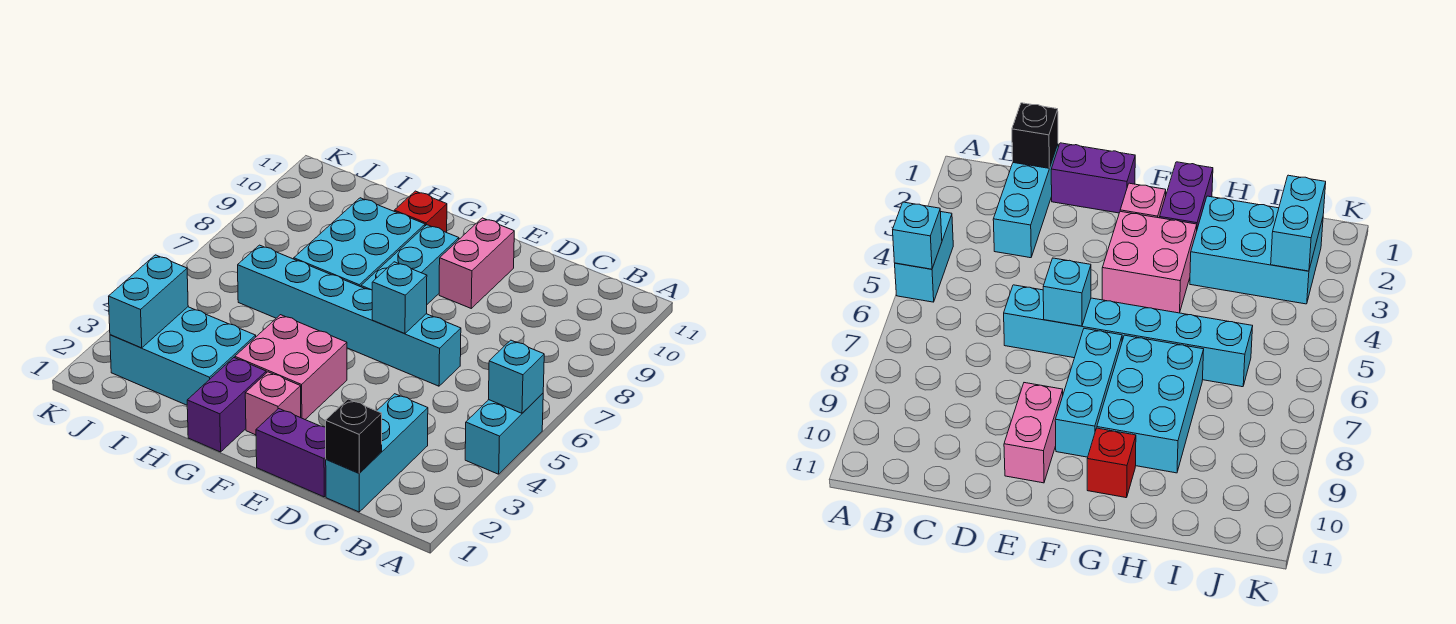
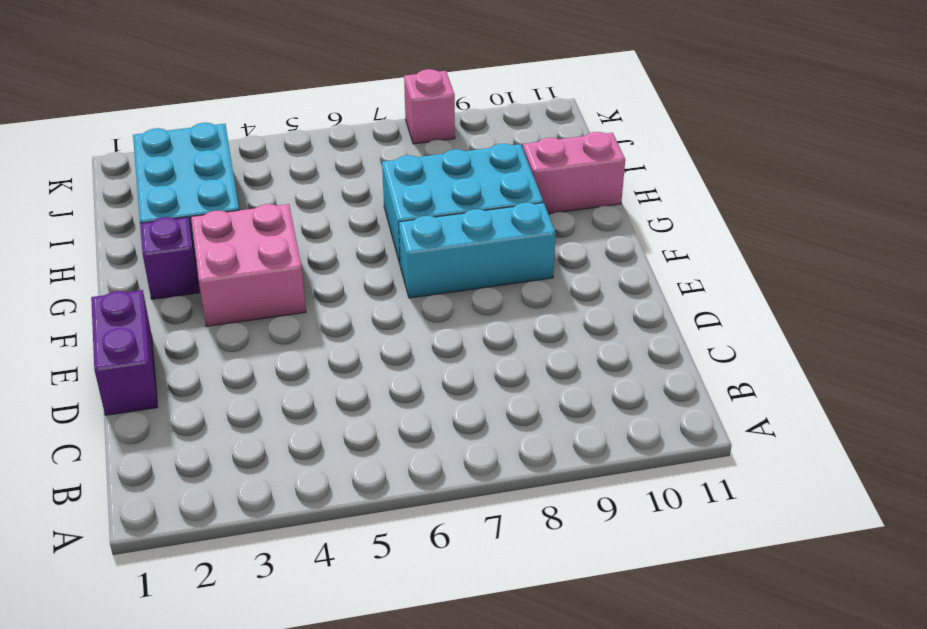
purple 1x1 brick [140,217,200,299] -> purple 1x2 brick [187,358,266,452]
pink 1x2 brick [523,132,625,214] -> pink 1x2 brick moved to [439,218,514,308]
pink 1x1 brick [404,69,455,144] -> pink 1x1 brick moved to [245,372,301,435]
none -> cyan 1x2 brick [465,393,543,474]
none -> cyan 1x3 brick [326,394,428,512]
none -> cyan 1x6 brick [238,245,461,386]

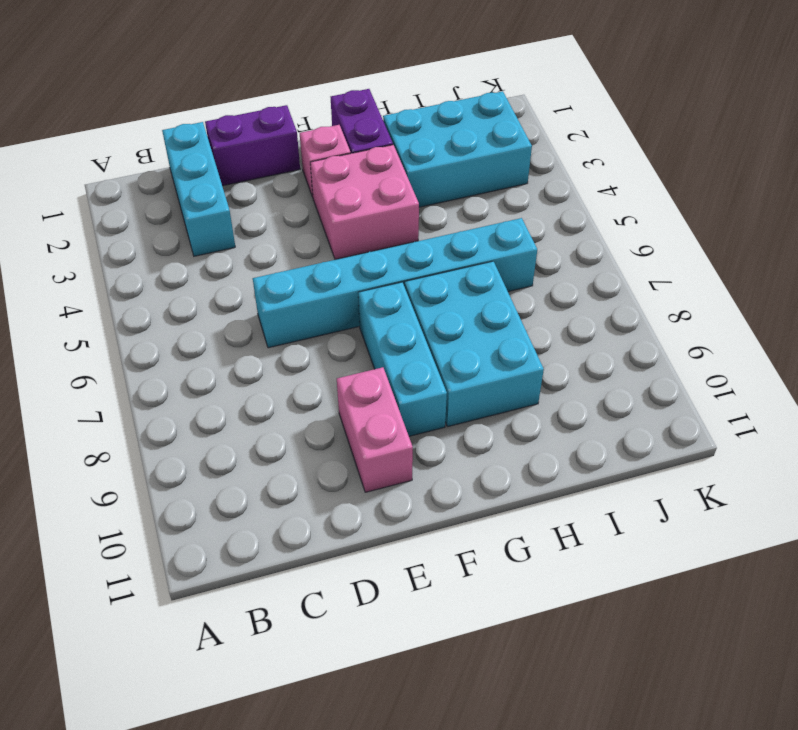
none -> cyan 1x2 brick [465,393,543,474]
none -> red 1x1 brick [394,191,447,232]
none -> cyan 1x1 brick [488,340,544,413]

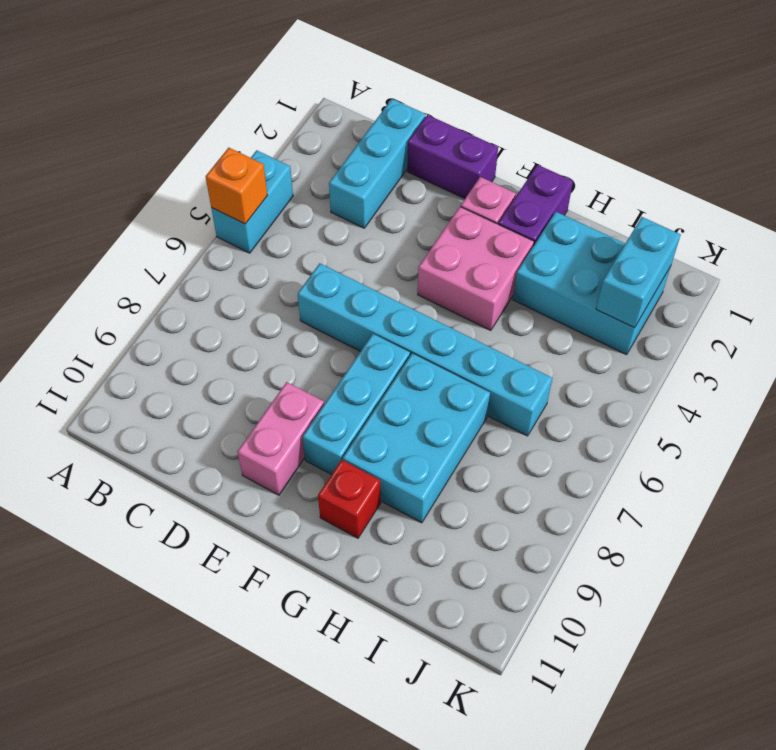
orange 1x1 brick [206,148,268,224] -> cyan 1x1 brick [488,340,544,413]
none -> black 1x1 brick [326,399,382,473]
none -> cyan 1x1 brick [372,262,427,333]

